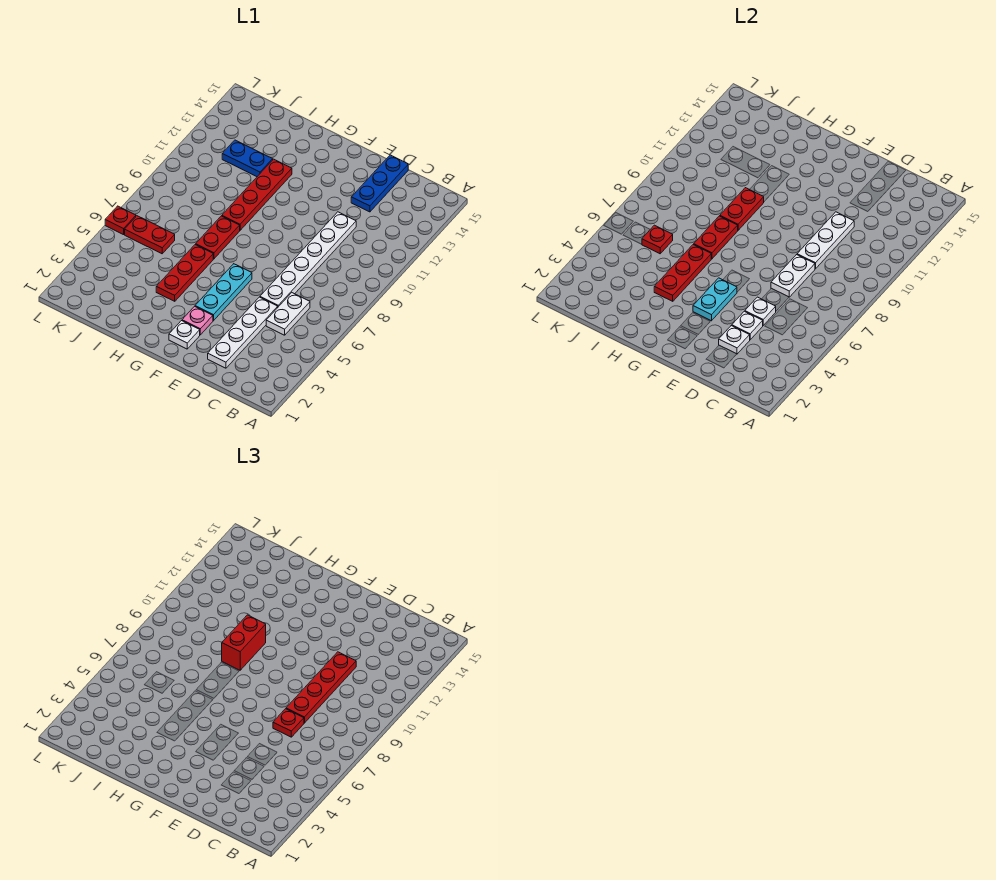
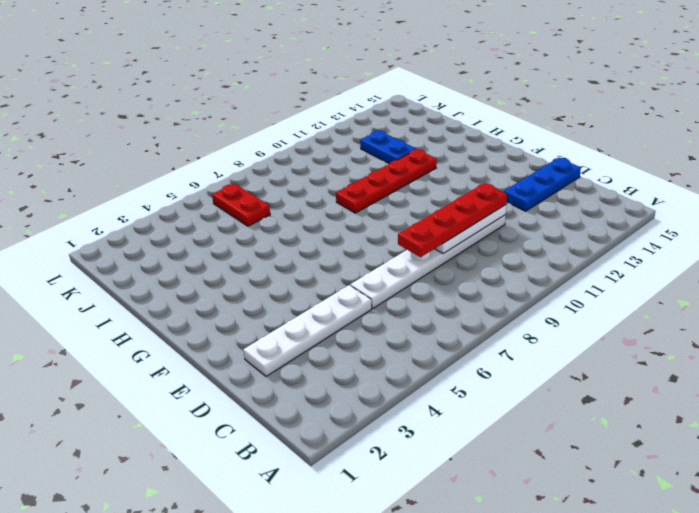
none -> white 1x2 plate [266,293,310,335]
none -> white 1x1 plate [169,321,200,349]
none -> pink 1x1 plate [182,306,213,335]

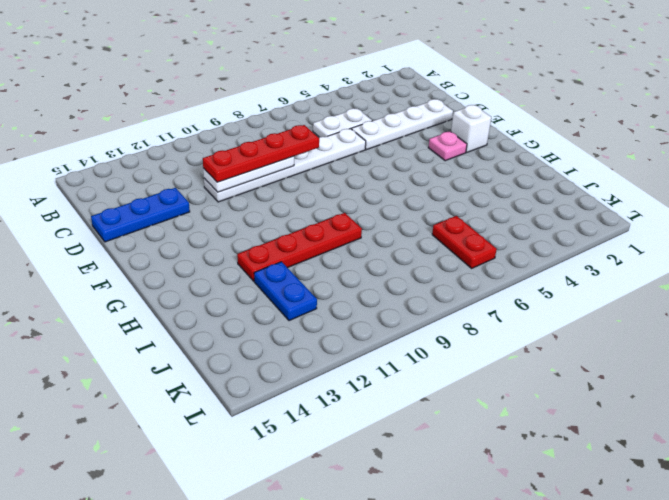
white 1x1 brick [451,105,491,152] -> white 1x1 plate [169,321,200,349]
none -> cyan 1x3 plate [195,264,252,321]
none -> red 1x3 plate [156,244,213,301]
none -> red 1x2 plate [196,216,240,259]

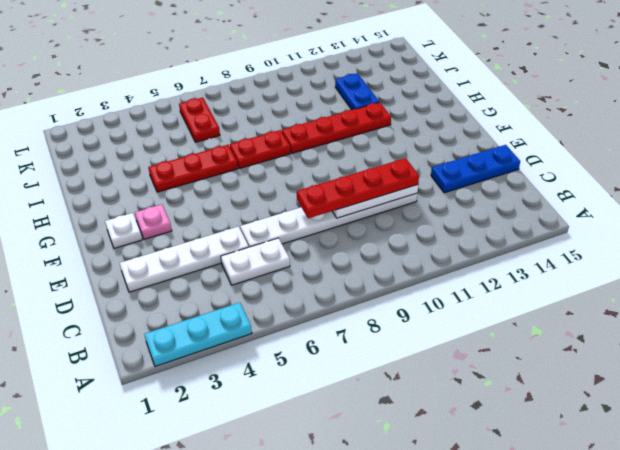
cyan 1x3 plate [144,302,252,367] -> cyan 1x3 plate moved to [195,264,252,321]
none -> red 1x1 plate [105,206,136,235]
none -> white 1x1 plate [719,325,750,354]
none -> white 1x1 plate [732,311,763,340]

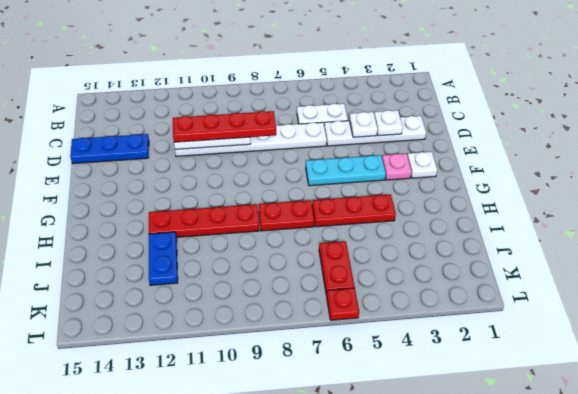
none -> white 1x1 plate [745,297,776,325]
none -> white 1x2 plate [771,255,815,297]
none -> cyan 1x2 plate [693,278,737,321]

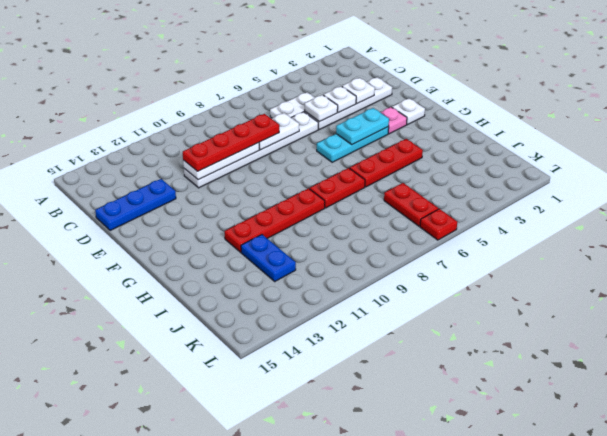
none -> red 1x3 plate [654,244,711,301]
none -> red 1x2 plate [694,216,738,259]
none -> red 1x2 plate [720,188,764,230]

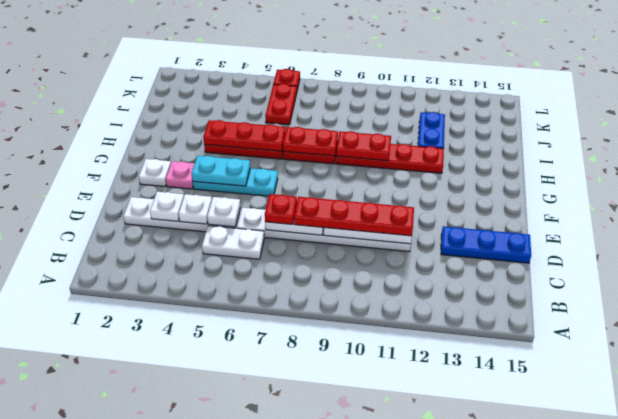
none -> red 1x1 plate [642,225,673,254]
none -> red 1x2 brick [222,615,266,670]

